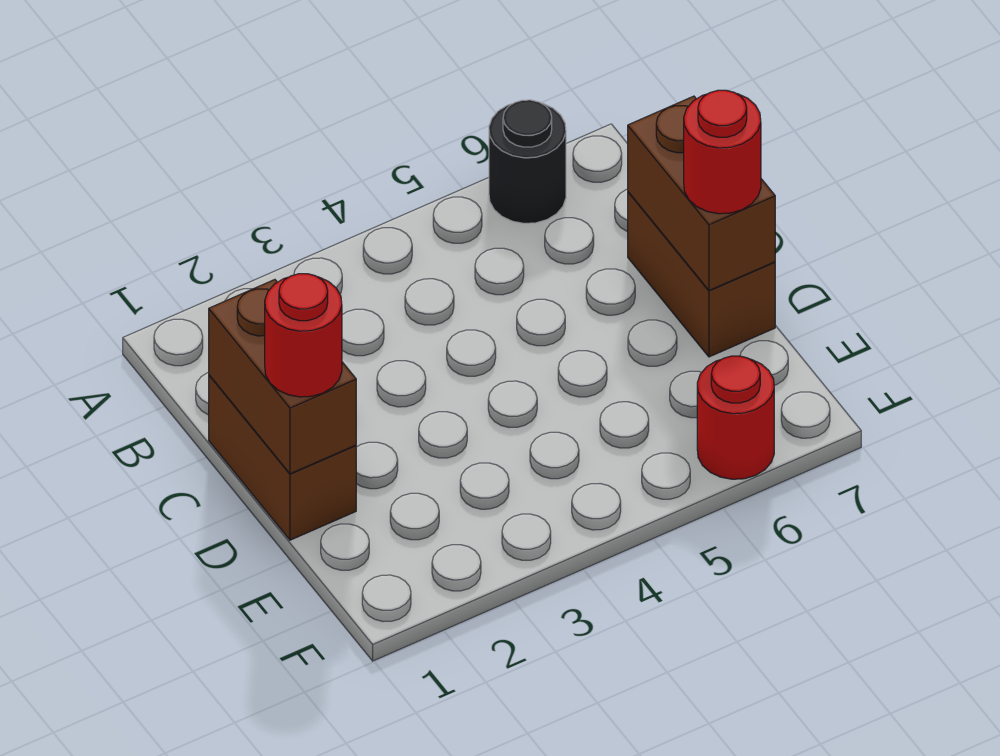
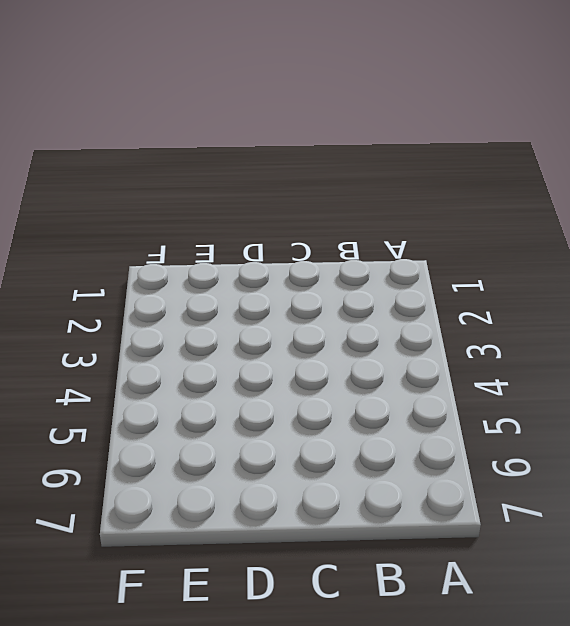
none -> black 1x1 round brick [489,100,566,223]
none -> brown 1x2 brick [209,375,356,540]

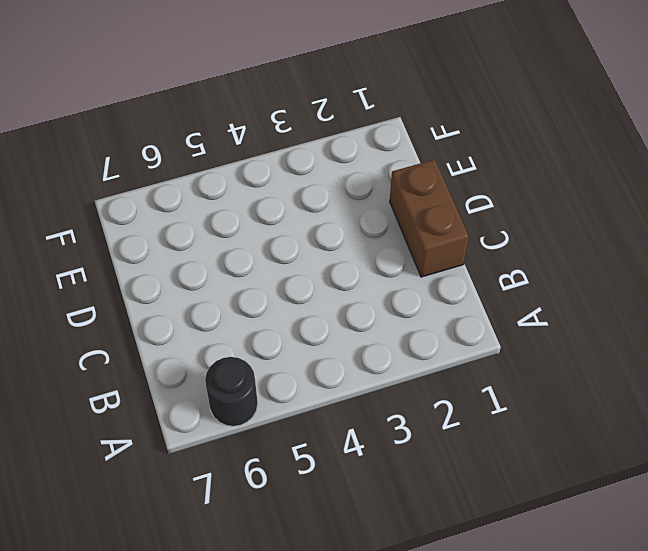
none -> brown 1x2 brick [628,192,775,357]
none -> red 1x1 round brick [697,356,774,479]

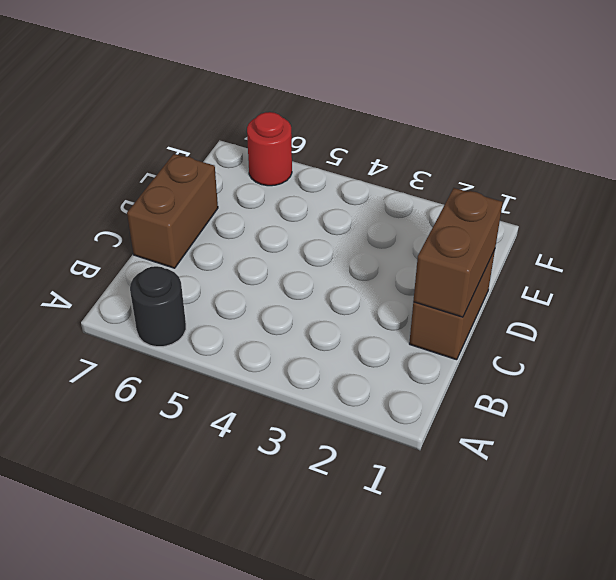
none -> brown 1x2 brick [628,96,775,290]
none -> red 1x1 round brick [265,274,342,397]

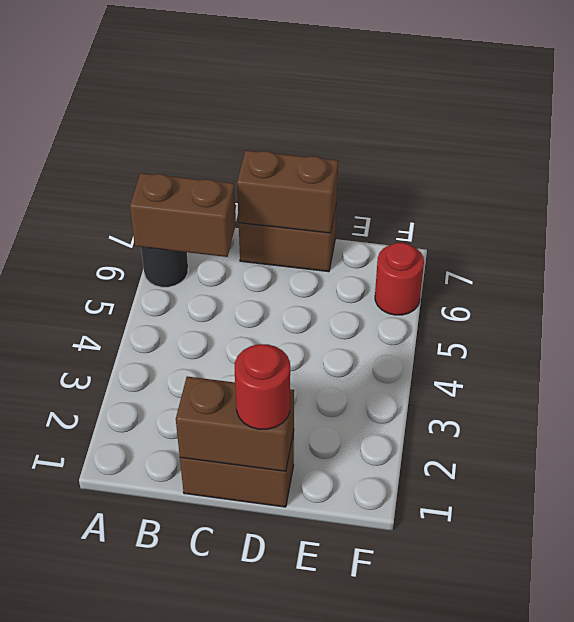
brown 1x2 brick [130,173,236,257] -> none
none -> red 1x1 round brick [684,90,761,214]

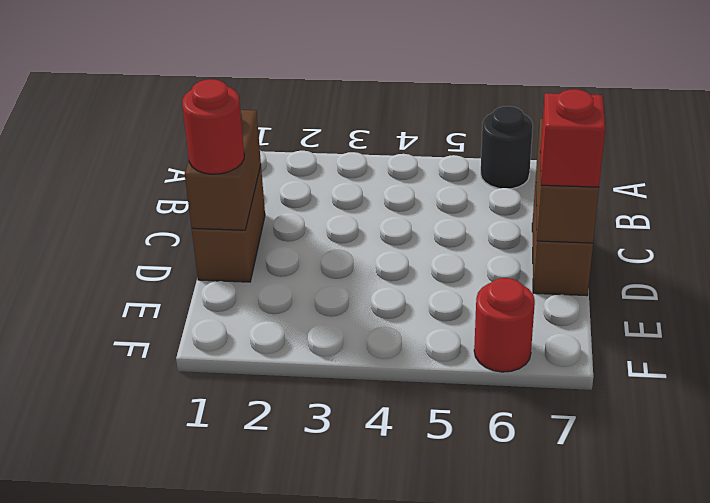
red 1x1 brick [540,89,605,187] -> red 1x1 round brick [684,90,761,214]

